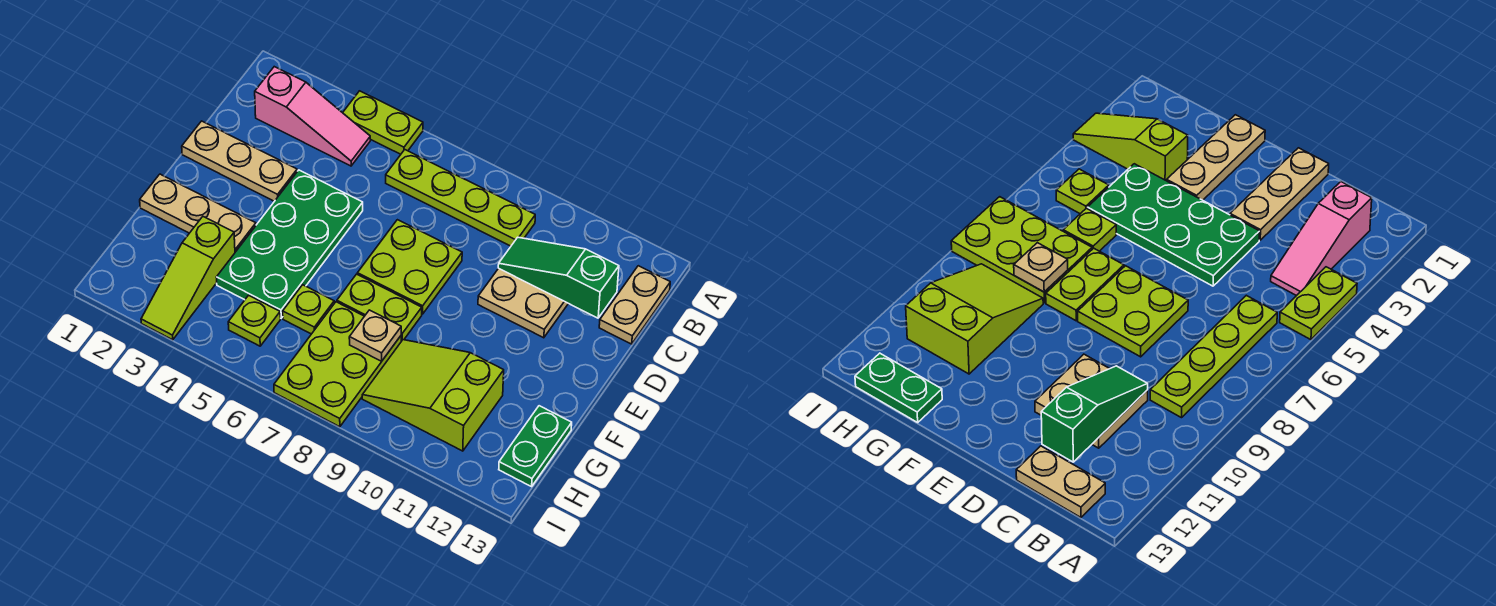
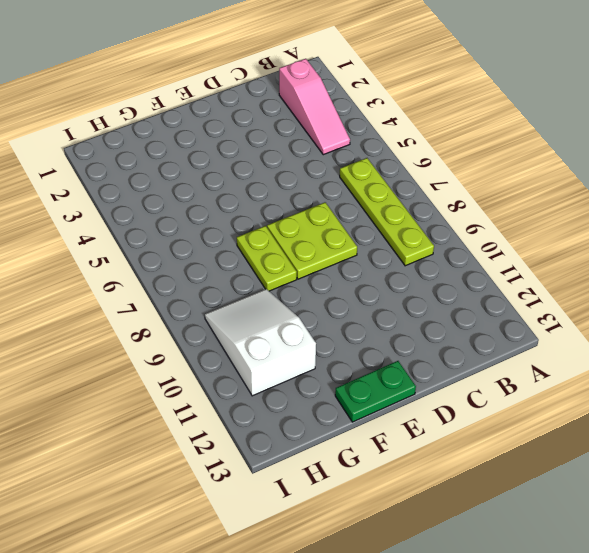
green 1x2 plate [335,361,416,422] -> green 1x2 plate moved to [499,406,572,487]
white 2x3 slope [205,289,316,396] -> lime 2x3 slope [362,340,504,451]
none -> lime 1x2 plate [343,91,423,154]
none -> tan 1x2 plate [599,266,670,344]
none -> tan 2x2 plate [478,268,568,338]

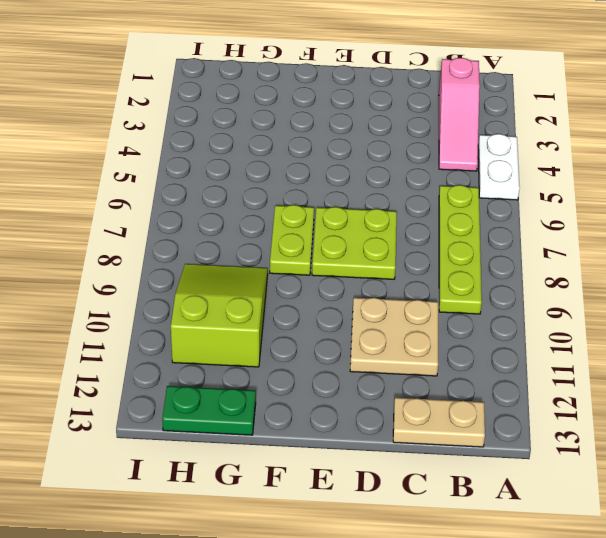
white 1x2 plate [478,134,520,200] -> lime 1x2 plate [343,91,423,154]
none -> tan 1x3 plate [182,121,297,201]
none -> green 2x4 plate [216,170,363,318]
none -> tan 1x3 plate [140,174,256,252]

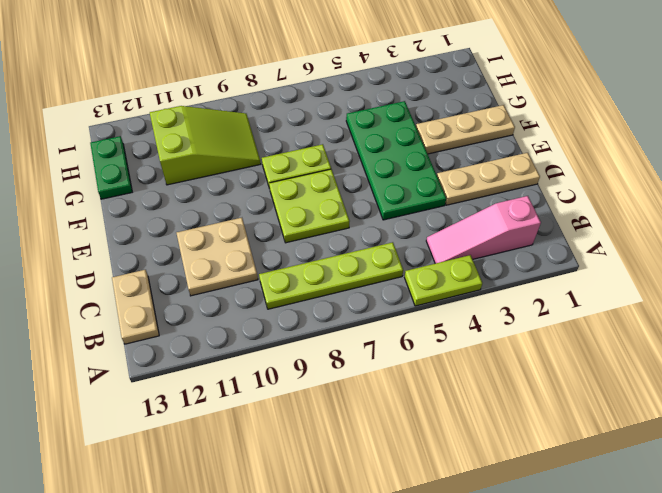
none -> lime 1x3 slope [141,217,235,340]
none -> lime 1x1 plate [283,285,334,334]
none -> lime 2x3 plate [274,302,401,427]

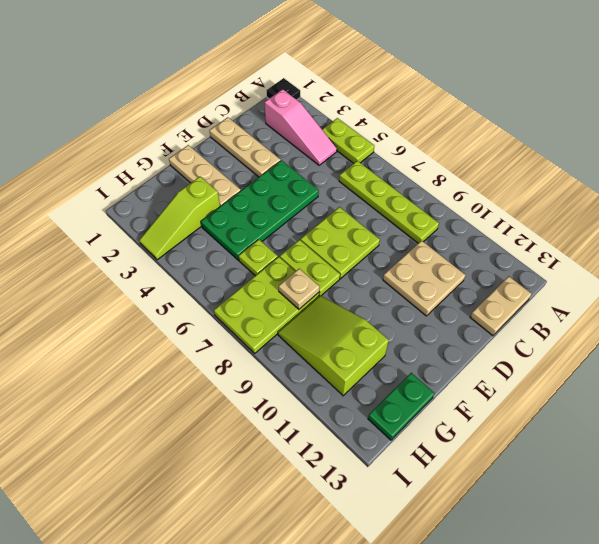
black 1x1 plate [266,78,300,100] -> none
none -> lime 1x1 plate [228,295,280,346]
none -> green 1x3 slope [498,237,619,318]

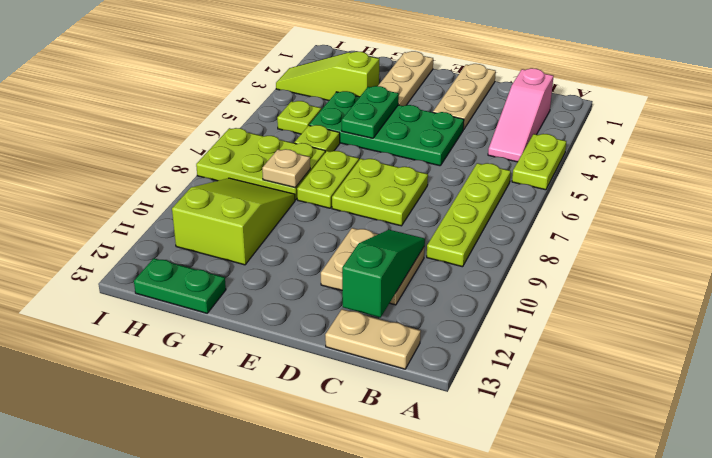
green 1x2 plate [342,86,399,138] -> none

